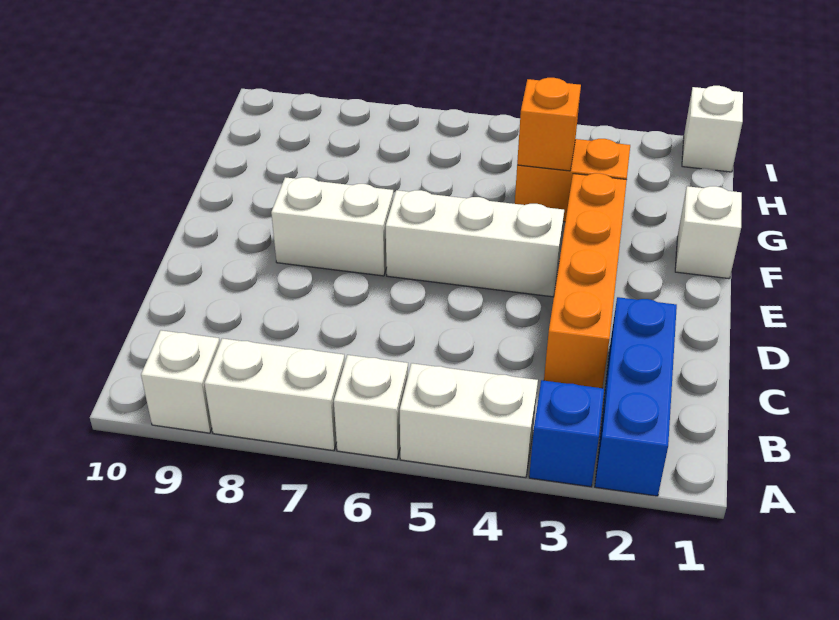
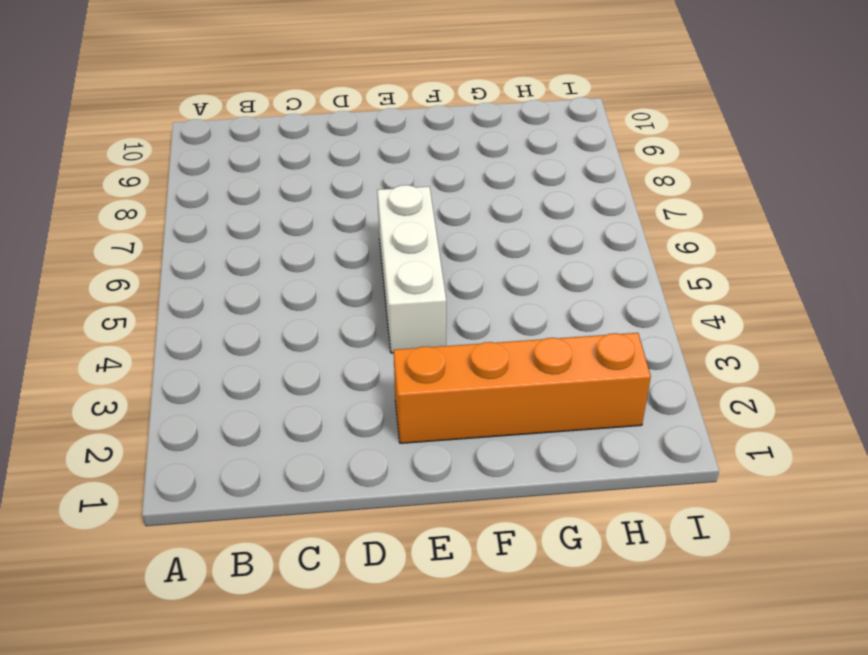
orange 1x4 brick [394,333,651,443] -> orange 1x4 brick moved to [544,173,627,388]
none -> blue 1x3 brick [595,297,677,496]
none -> blue 1x1 brick [529,380,604,487]
none -> white 1x2 brick [400,363,538,478]

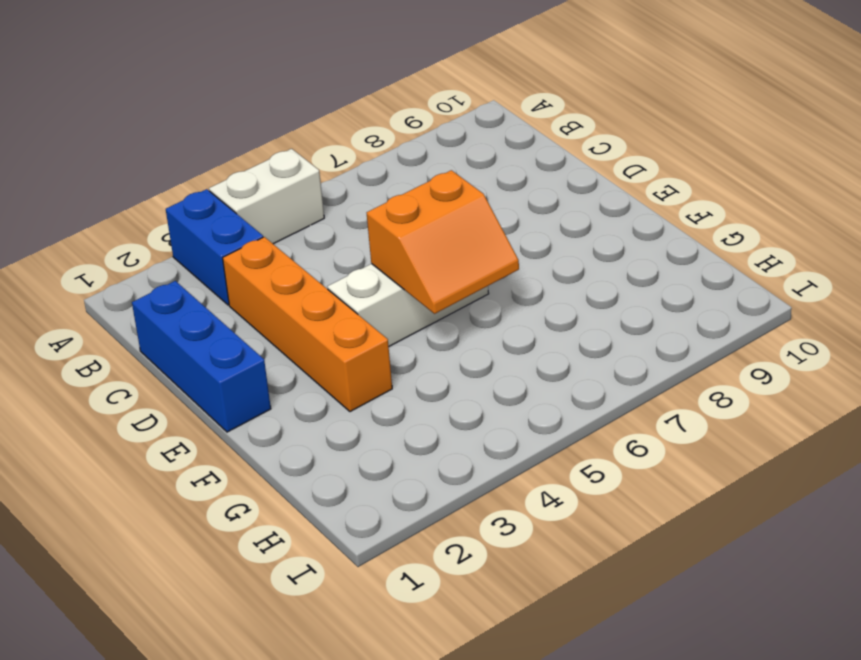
blue 1x2 brick [166,189,263,305] -> blue 1x1 brick [529,380,604,487]
blue 1x3 brick [132,281,271,432] -> blue 1x3 brick moved to [595,297,677,496]
orange 2x2 slope [367,170,519,314] -> none
none -> white 1x1 brick [334,355,408,459]
none -> white 1x2 brick [204,338,345,451]
none -> white 1x1 brick [141,330,220,433]

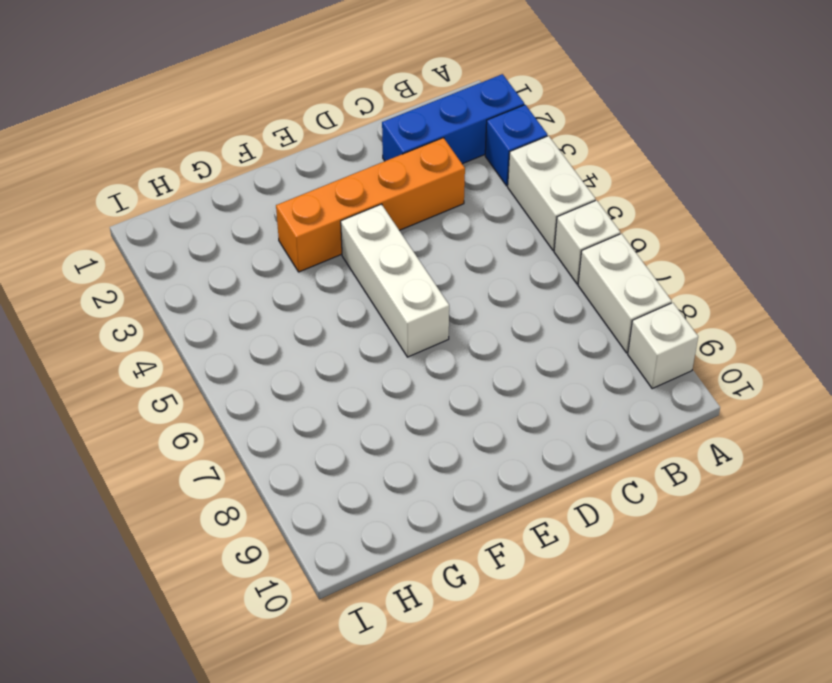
none -> white 1x2 brick [271,177,393,276]
none -> white 1x1 brick [675,186,742,279]
none -> orange 1x2 brick [515,139,630,222]

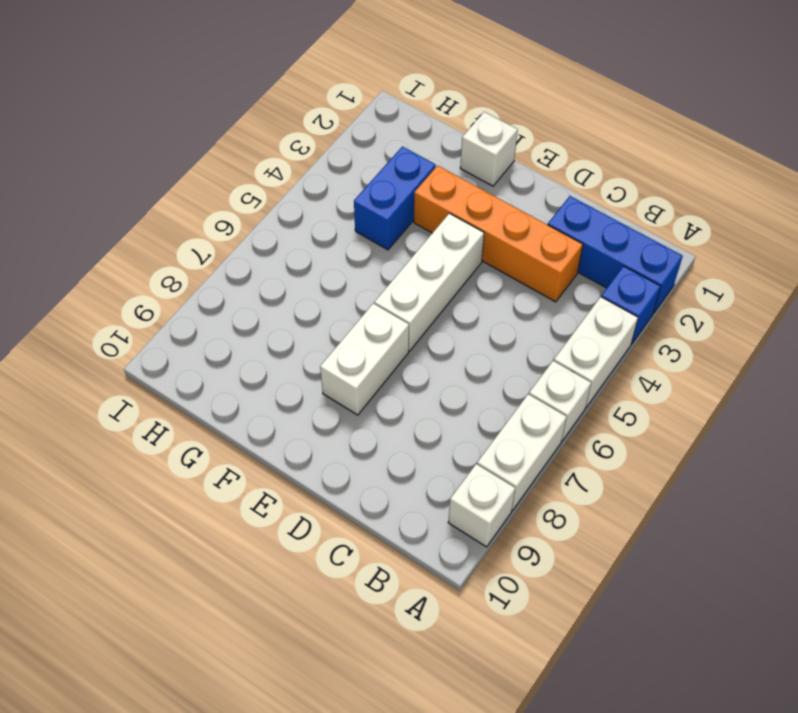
blue 1x2 brick [354,146,436,250] -> orange 1x2 brick [515,139,630,222]
none -> white 1x1 brick [682,86,743,172]
none -> orange 1x1 brick [517,78,581,171]

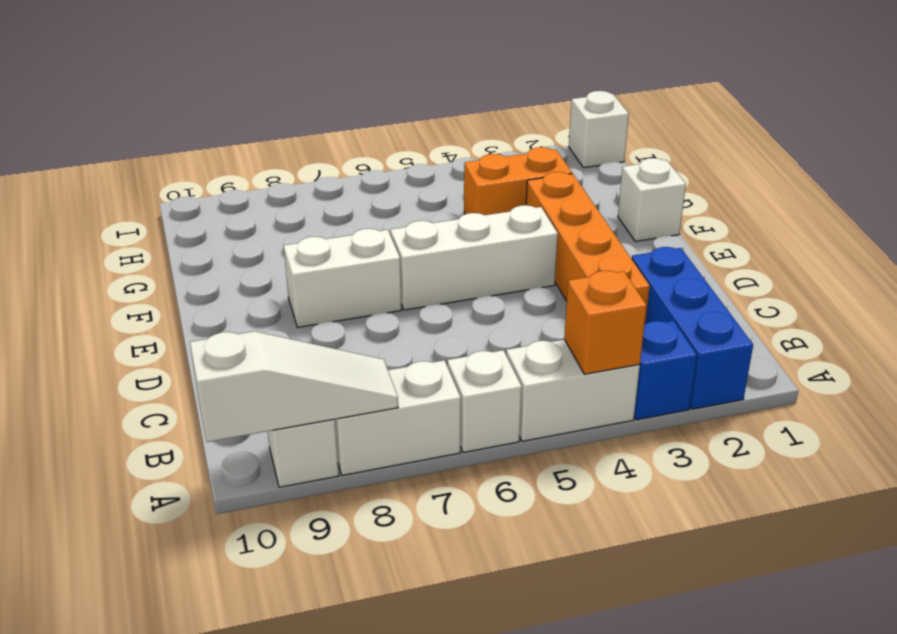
orange 1x1 brick [564,271,647,374] -> orange 1x1 brick moved to [517,78,581,171]
white 1x3 slope [190,331,398,442] -> none

